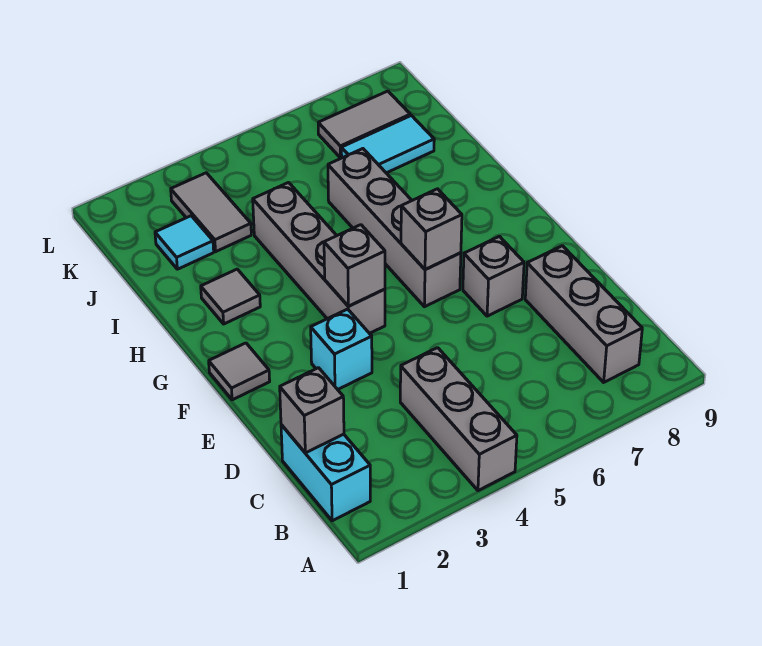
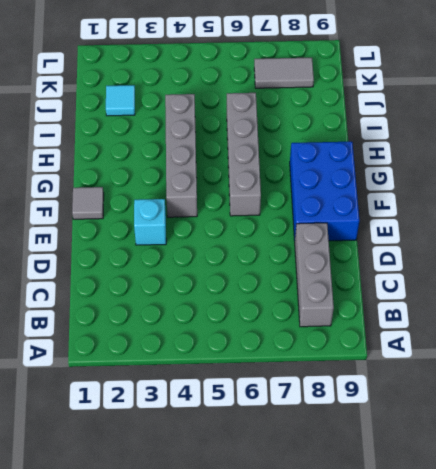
blue 2x3 brick [290,142,359,241] -> none
none -> grey 1x3 brick [400,348,517,491]
none -> cyan 1x2 brick [281,425,370,521]
none -> grey 1x1 brick [463,236,524,316]

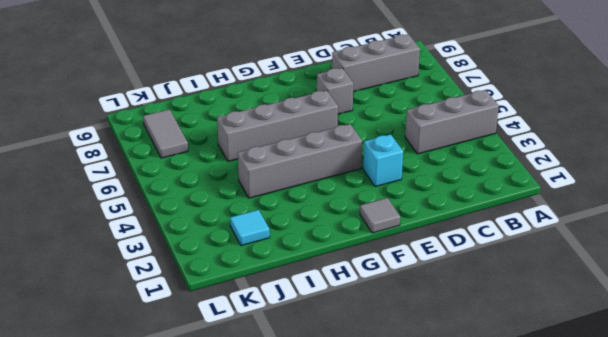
none -> cyan 1x2 brick [281,425,370,521]
none -> grey 1x1 tile [201,269,260,324]
none -> grey 1x2 tile [171,173,251,252]

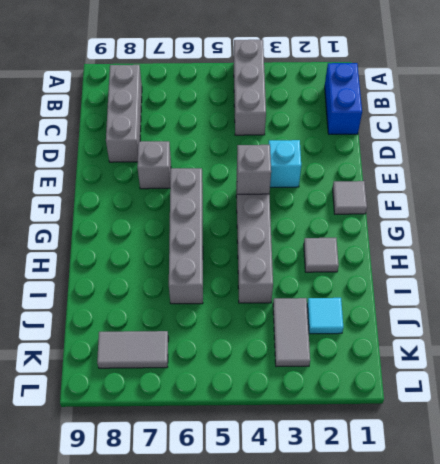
blue 1x2 brick [325,63,362,134] -> cyan 1x2 brick [281,425,370,521]
none -> cyan 1x2 tile [341,116,434,173]
none -> grey 1x1 brick [280,368,344,453]
none -> grey 1x1 brick [401,189,462,270]

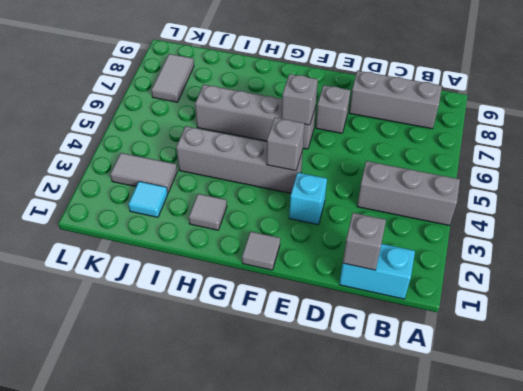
none -> cyan 1x2 tile [341,116,434,173]

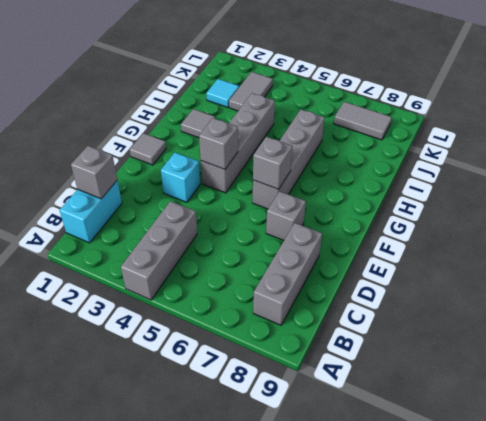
none -> cyan 1x2 tile [341,116,434,173]

